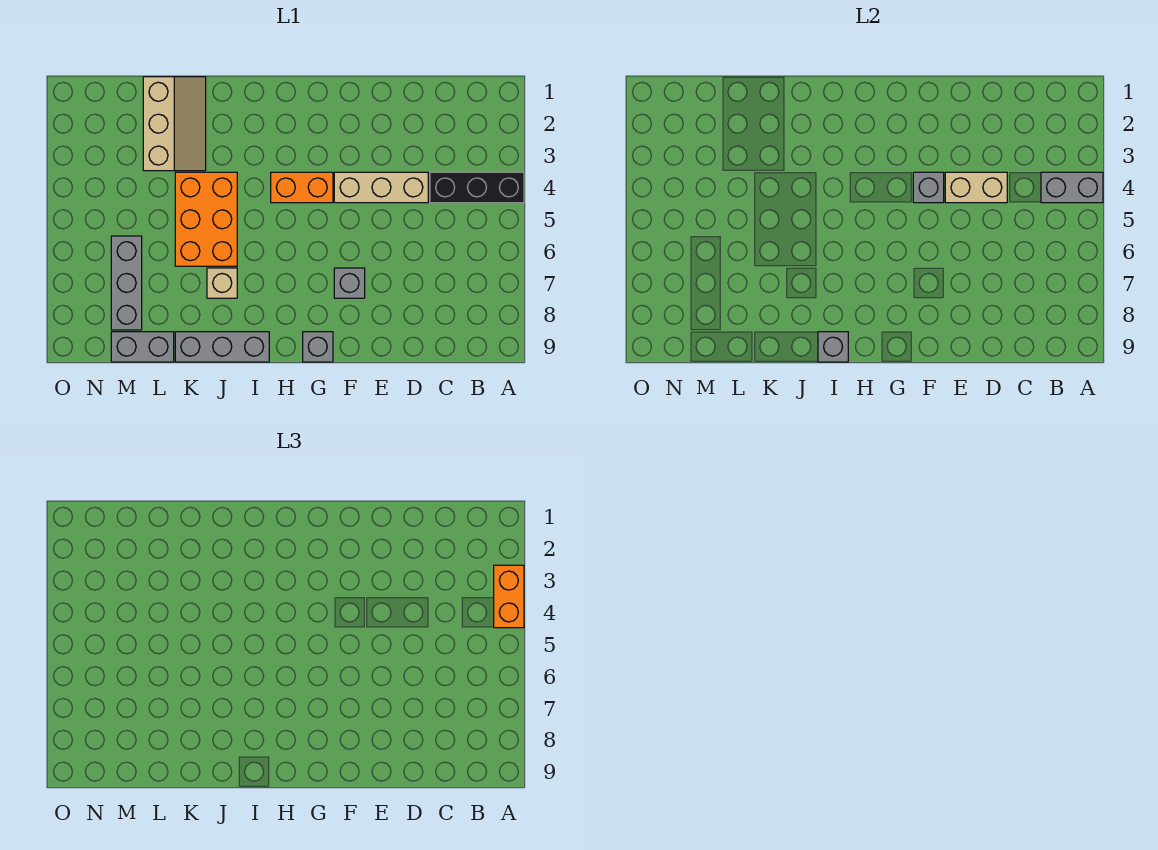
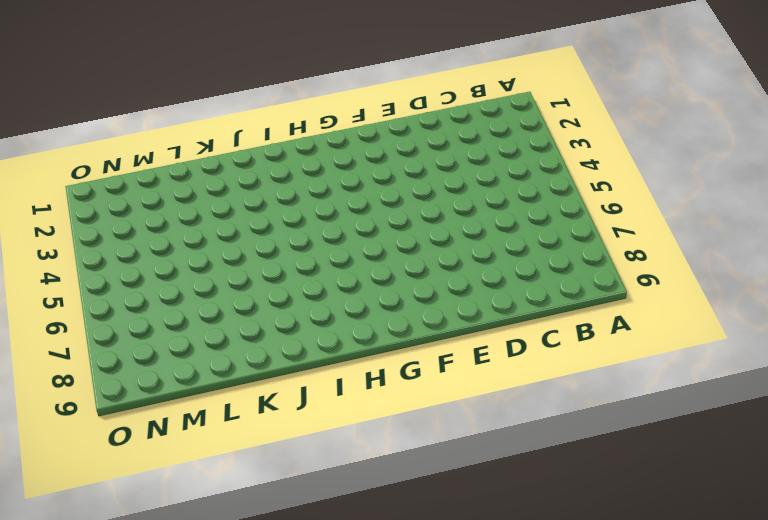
none -> black 1x3 brick [430,172,524,203]
none -> tan 1x3 brick [334,172,428,203]
none -> grey 1x1 brick [334,268,365,298]

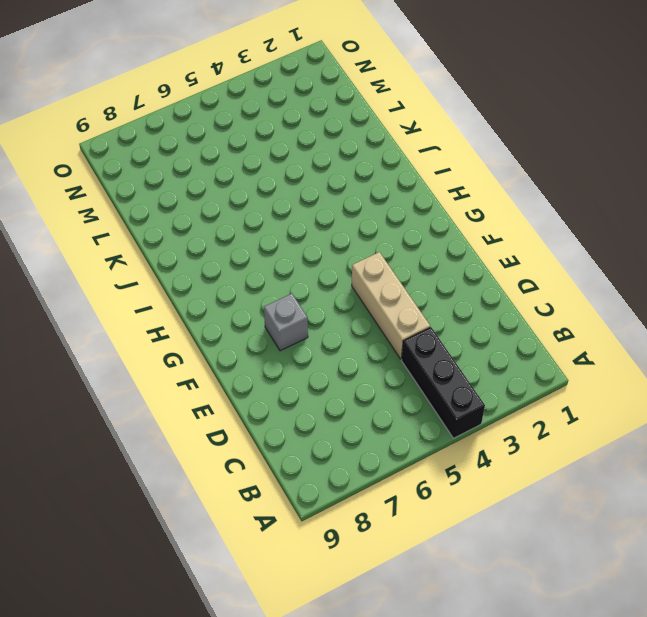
none -> orange 1x2 brick [271,172,333,203]
none -> grey 1x1 brick [303,332,333,362]
none -> grey 1x3 brick [175,332,269,362]

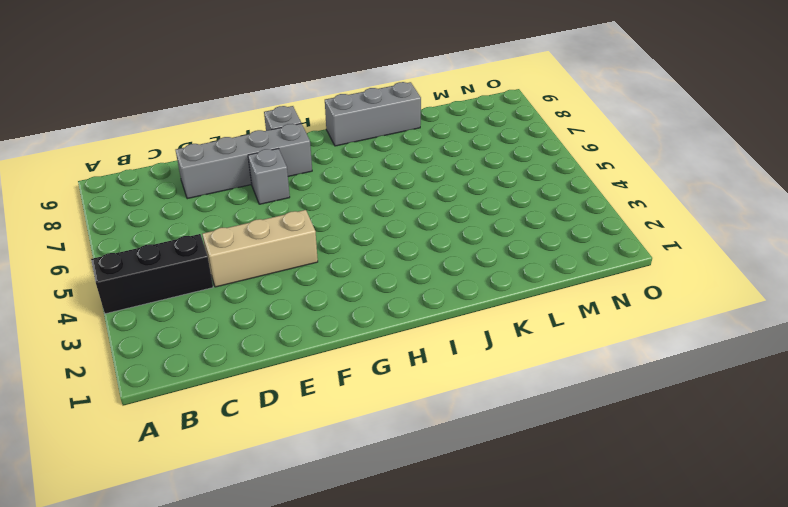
grey 1x4 brick [176,123,312,199] -> none
none -> orange 1x2 brick [271,172,333,203]
none -> orange 2x3 brick [175,172,237,266]
none -> tan 1x1 brick [207,268,237,298]

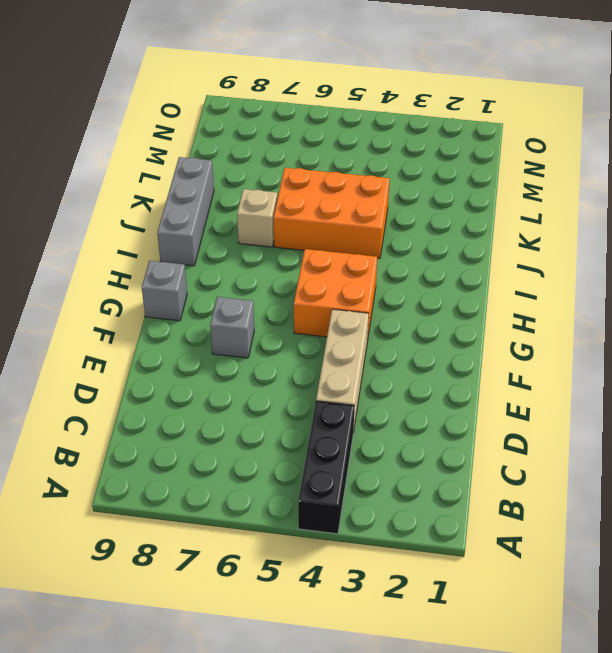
orange 2x2 brick [294,249,377,341] -> orange 1x2 brick [271,172,333,203]
none -> tan 2x3 slope [143,77,206,171]
none -> grey 1x2 brick [111,332,174,362]
none -> grey 1x3 brick [111,236,142,330]

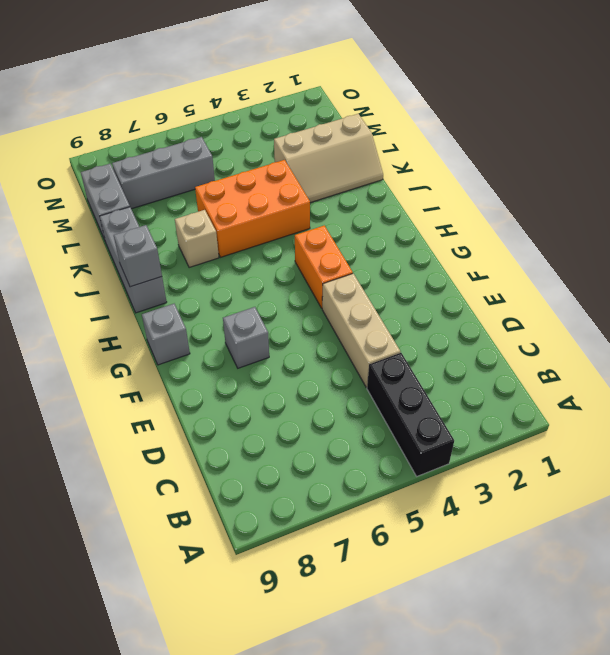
none -> grey 1x2 brick [1041,172,1103,203]
none -> tan 1x2 brick [945,172,1007,203]
none -> grey 1x1 brick [913,172,944,203]

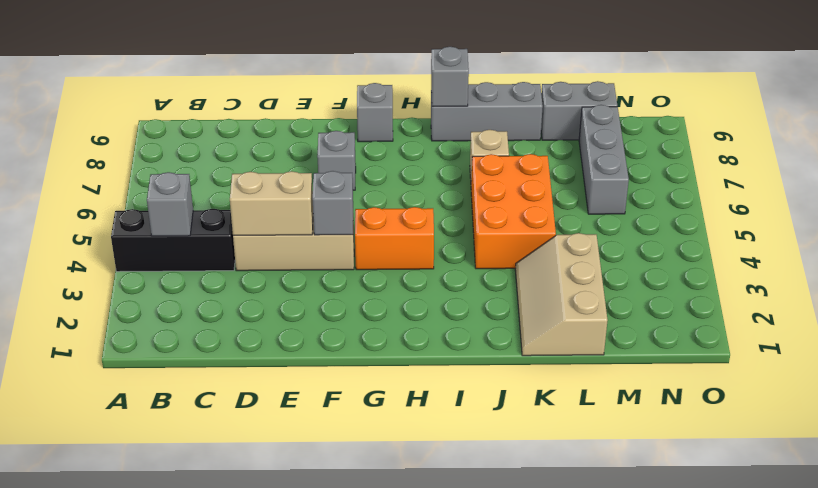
grey 1x1 brick [147,172,193,236] -> grey 1x2 brick [1041,172,1103,203]
none -> orange 1x2 brick [494,565,524,628]

